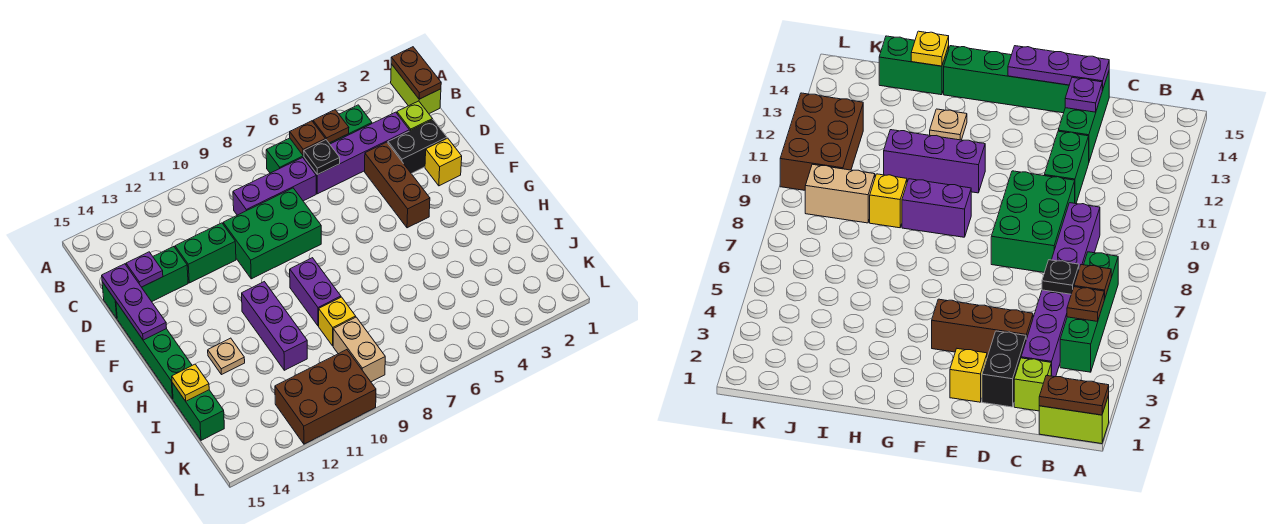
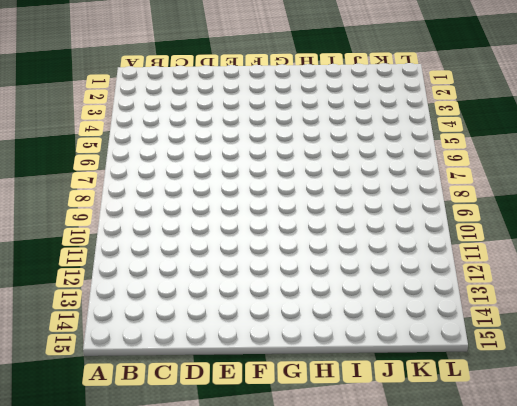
none -> lime 1x2 brick [391,64,441,113]
none -> green 1x4 brick [266,105,372,173]
none -> lime 1x1 brick [397,101,432,131]

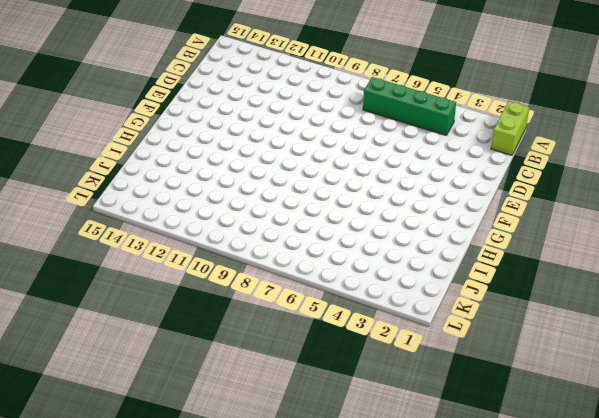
none -> lime 1x1 brick [397,101,432,131]
none -> purple 1x4 brick [304,112,409,194]
none -> purple 1x3 brick [233,158,316,215]

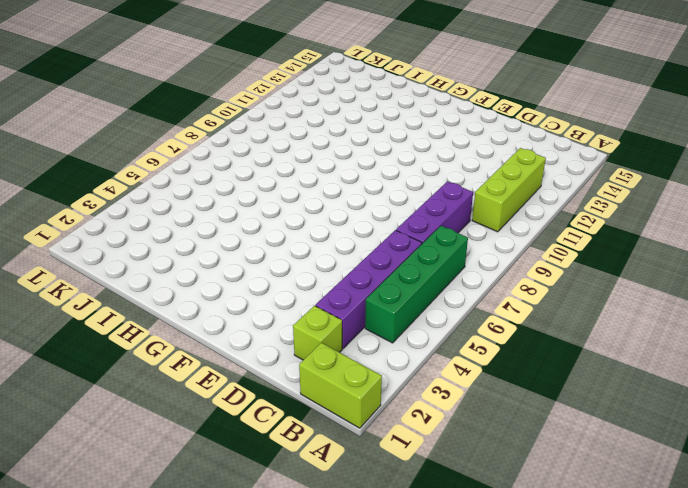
lime 1x3 brick [472,148,546,232] -> none
none -> black 1x2 brick [388,120,447,174]
none -> brown 1x3 brick [365,142,430,228]
none -> green 2x3 brick [223,188,321,279]

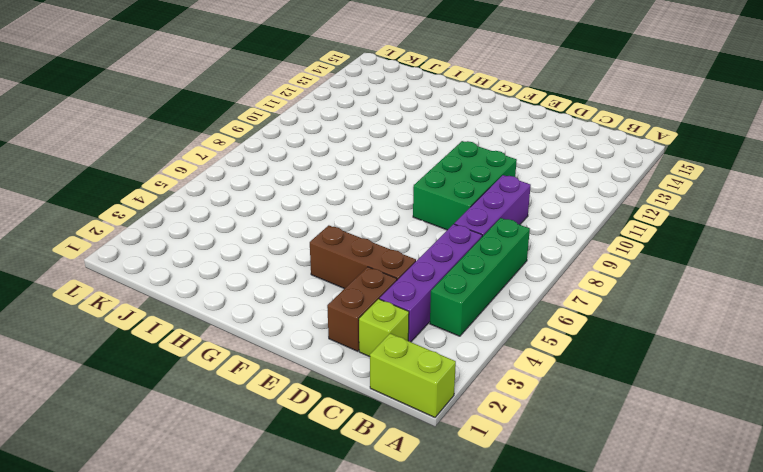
brown 1x2 brick [327,267,397,351] -> black 1x2 brick [388,120,447,174]
none -> green 1x2 brick [175,223,236,283]
none -> green 1x3 brick [102,247,188,318]
none -> yellow 1x1 brick [425,138,462,186]

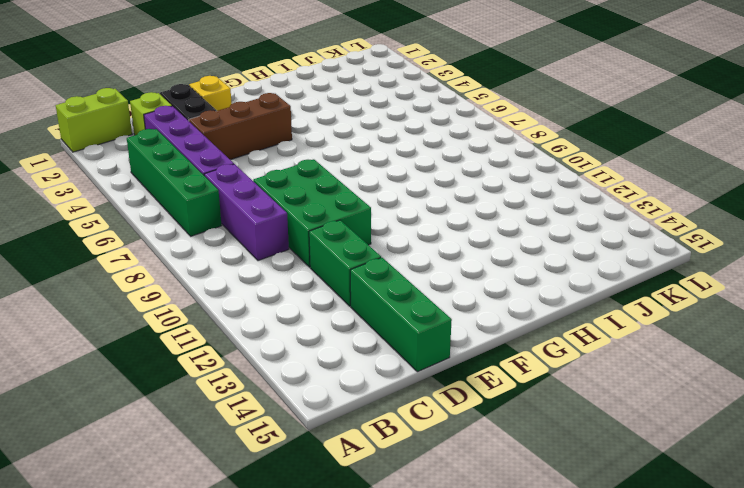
none -> green 1x4 brick [116,302,192,399]
none -> purple 1x2 brick [290,258,341,326]
none -> purple 1x3 brick [242,282,307,370]

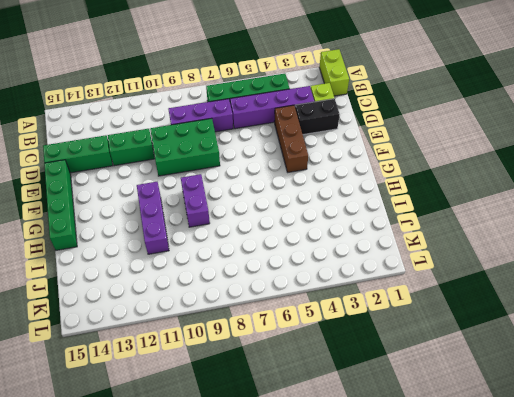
none -> yellow 1x1 brick [425,138,462,186]
none -> tan 1x1 plate [208,338,245,375]
none -> yellow 1x1 brick [319,297,356,346]

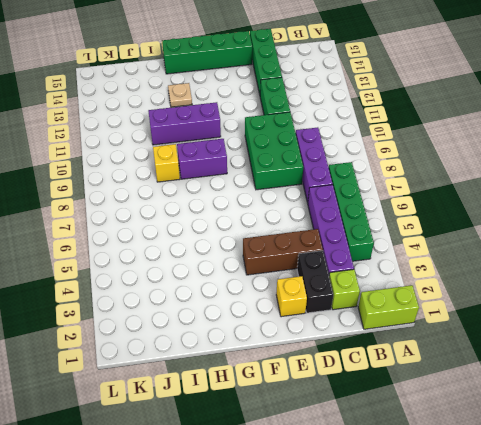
none -> green 1x2 brick [172,383,224,440]
none -> tan 1x2 brick [333,317,385,382]
none -> brown 2x3 brick [275,350,376,444]

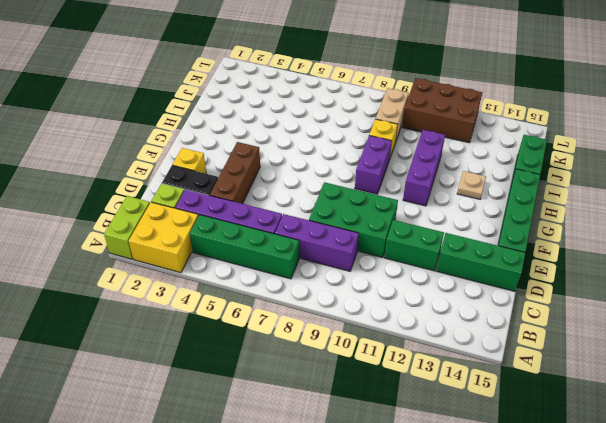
yellow 2x2 brick [129,202,198,273] -> none
none -> brown 1x2 plate [391,47,441,99]
none -> brown 1x1 plate [313,110,349,143]
none -> brown 1x1 plate [290,121,325,156]

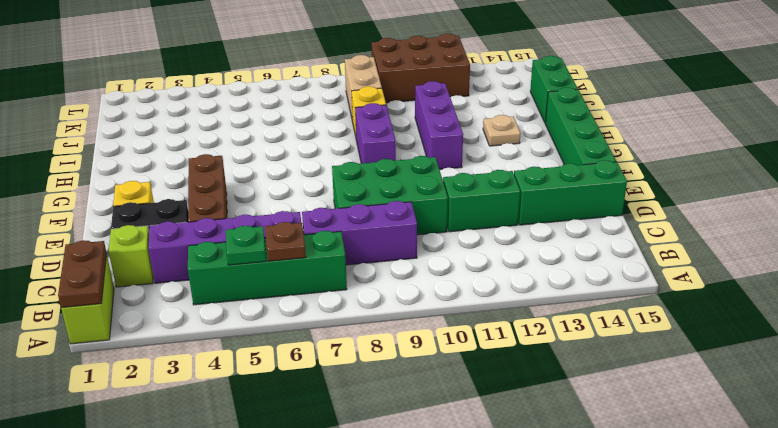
green 1x1 plate [226,226,266,265] -> brown 1x1 plate [313,110,349,143]
none -> black 1x1 plate [304,140,340,175]
none -> purple 1x1 plate [126,252,163,287]
none -> purple 1x3 plate [102,264,167,340]

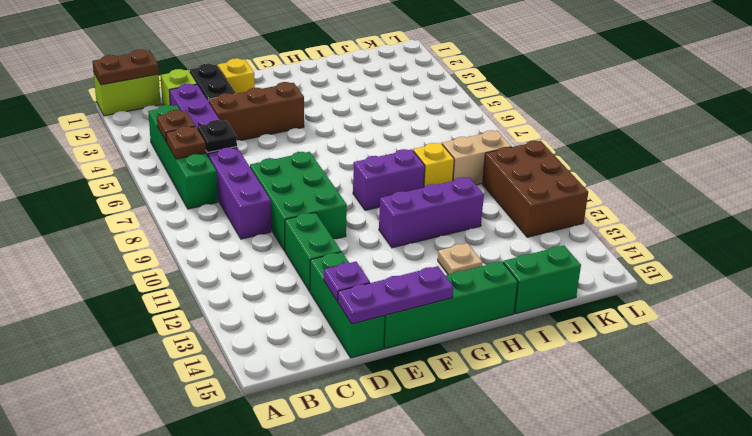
none -> yellow 1x1 plate [172,364,209,401]

